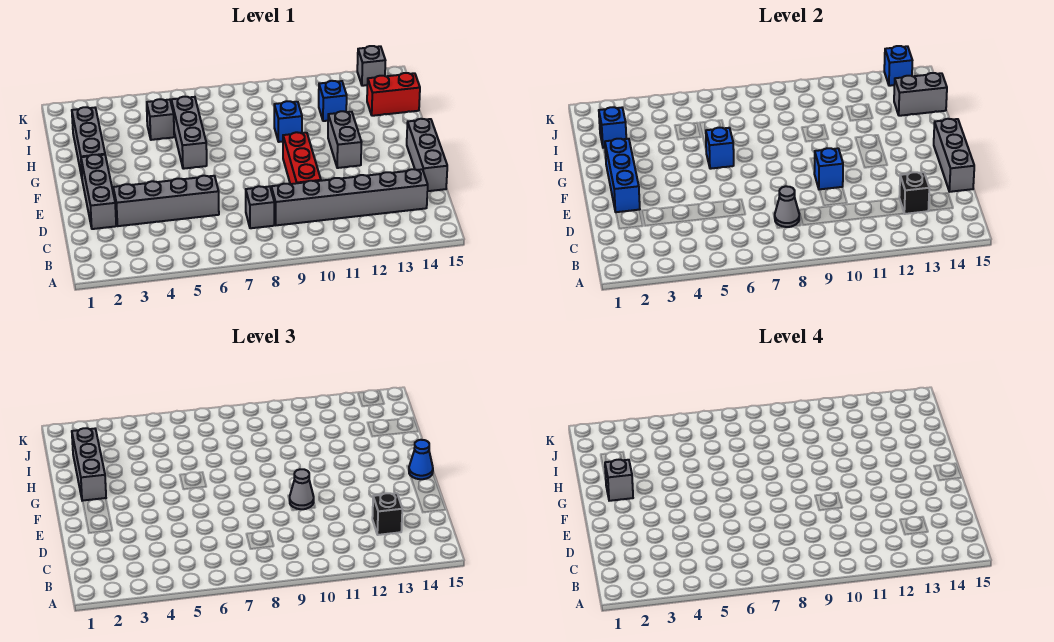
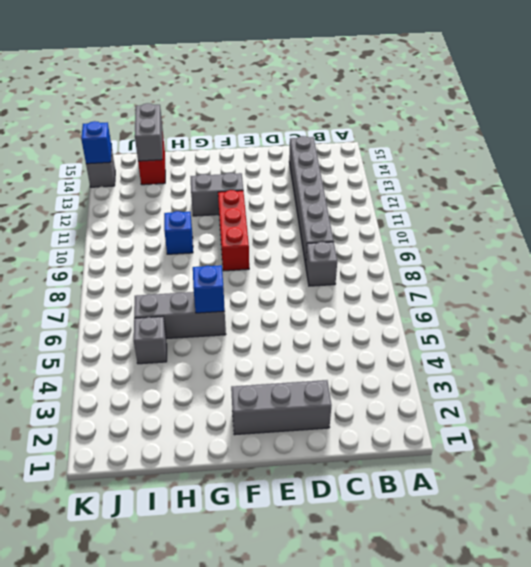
red 1x3 brick [218,190,249,271] -> red 1x3 brick turned to [283,132,321,184]
none -> grey 1x4 brick [113,176,219,226]
none -> grey 1x3 brick [407,119,447,191]
none -> grey 1x3 brick [72,107,105,177]

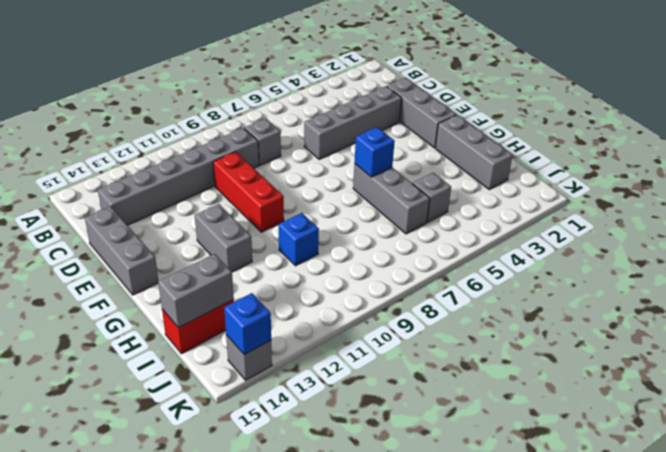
none -> blue 1x1 brick [319,81,347,121]
none -> grey 1x1 cone [775,186,799,227]
none -> black 1x1 brick [899,172,929,214]

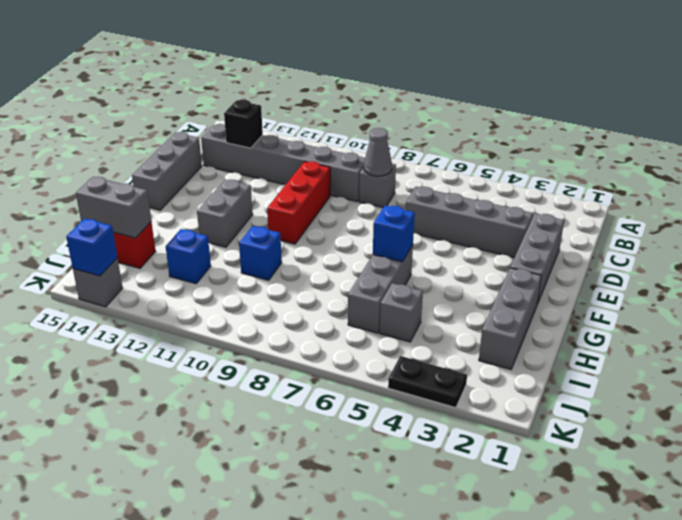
black 1x2 plate [388,356,467,408] -> none
none -> grey 1x3 brick [934,119,974,192]
none -> blue 1x3 brick [605,139,640,212]
none -> blue 1x1 brick [814,148,843,189]

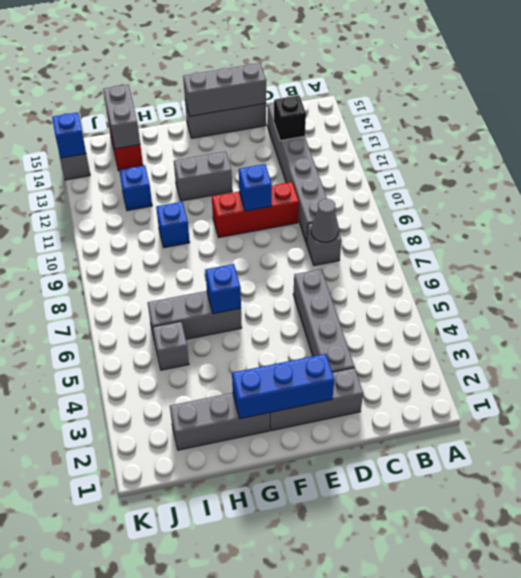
none -> blue 1x1 brick [599,107,626,148]
none -> black 1x1 brick [372,493,402,535]
none -> grey 1x1 cone [290,469,314,509]

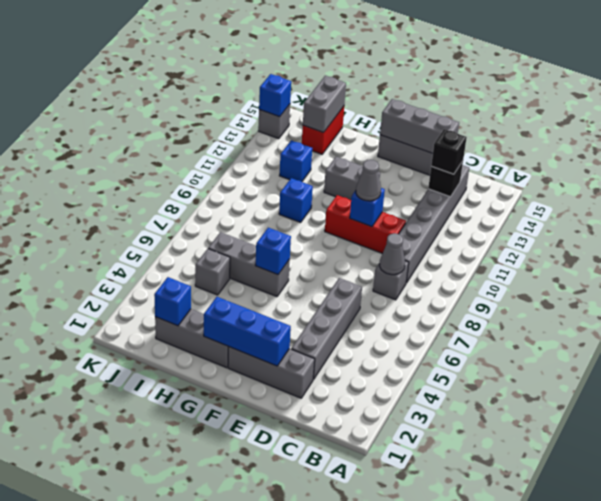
none -> blue 1x1 cone [409,440,433,479]
none -> grey 1x3 brick [72,428,106,501]
none -> grey 1x1 brick [605,460,633,501]

